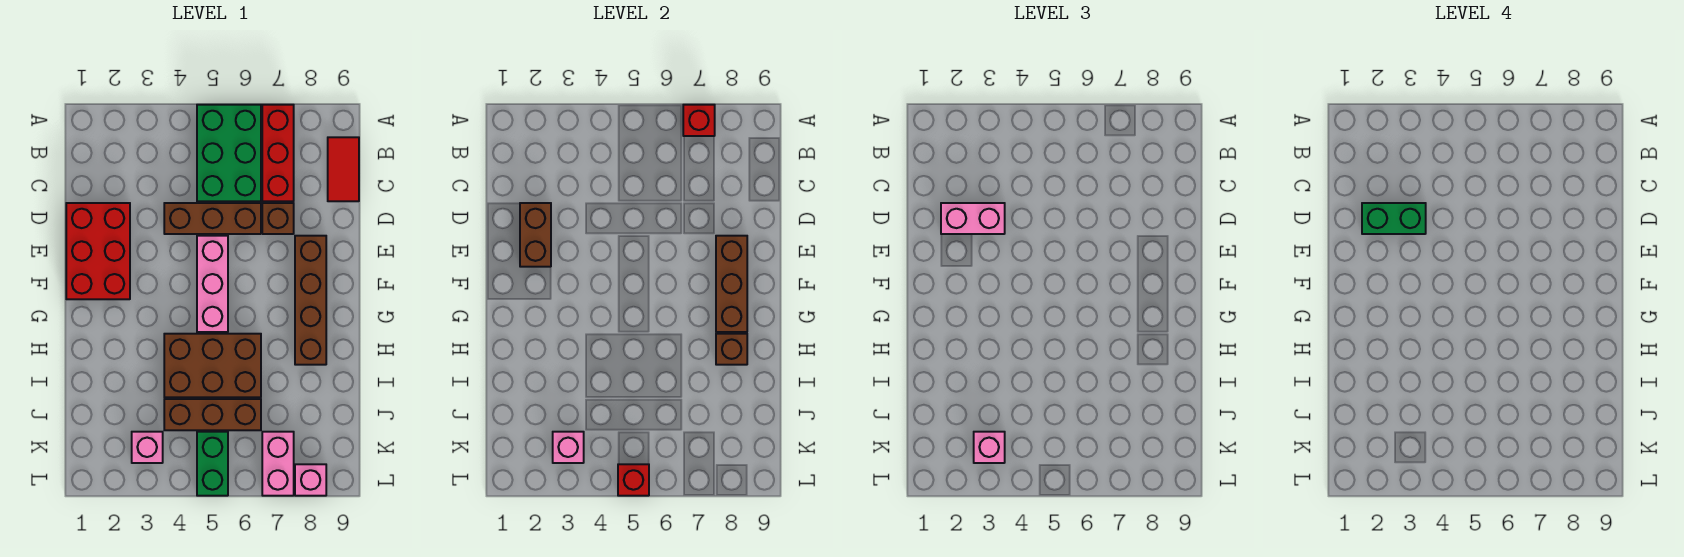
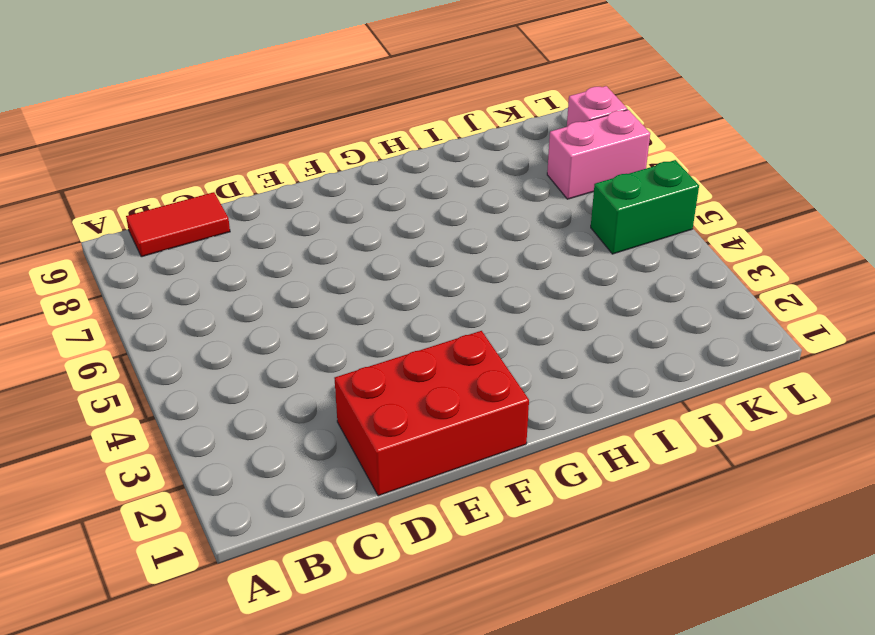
none -> green 2x3 brick [197,105,261,201]
none -> red 1x3 brick [262,105,294,201]
none -> brown 1x3 brick [164,203,261,234]

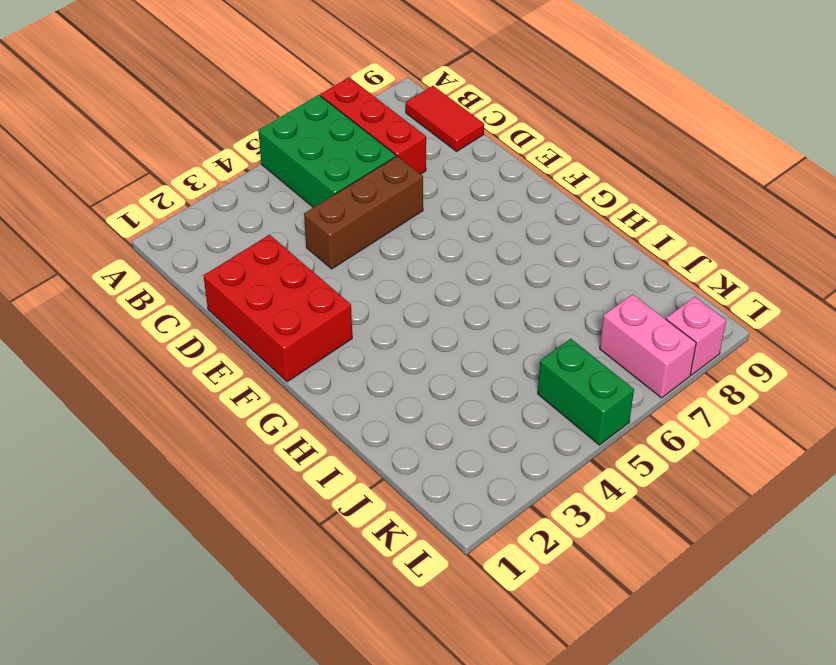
none -> brown 1x1 brick [262,203,294,234]
none -> pink 1x3 brick [197,236,228,332]
none -> brown 1x4 brick [295,236,326,365]

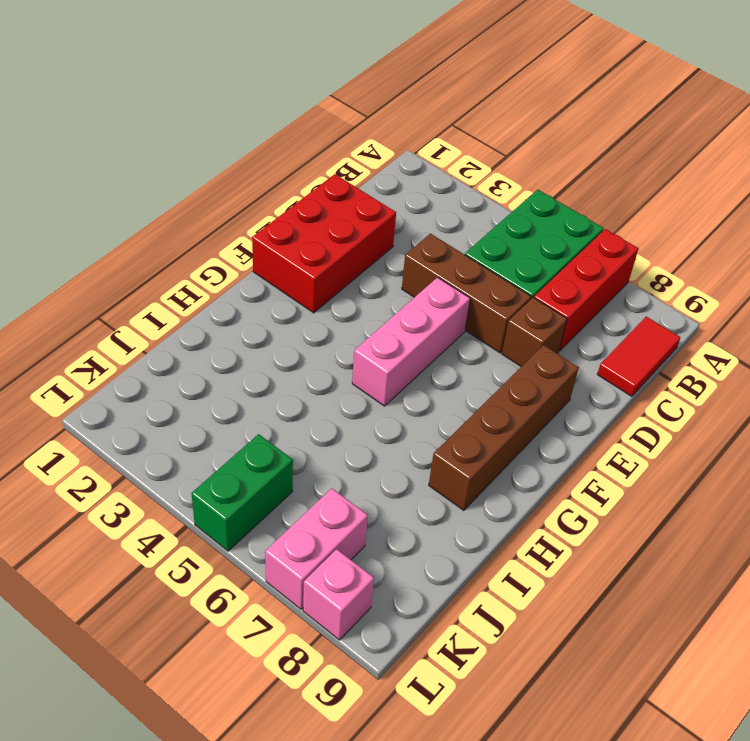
none -> brown 2x3 brick [164,334,261,397]
none -> brown 1x3 brick [164,399,261,430]
none -> pink 1x1 brick [132,432,163,463]

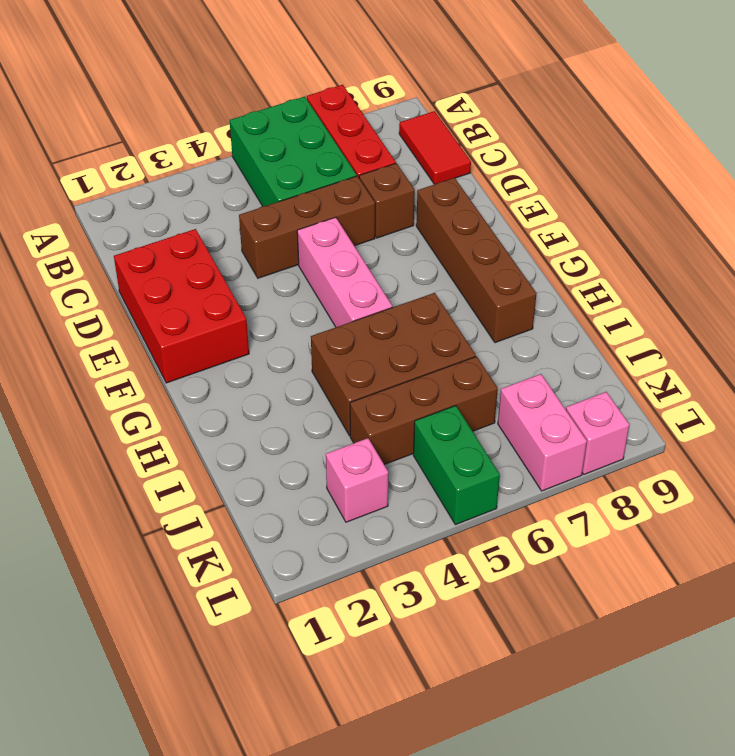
none -> red 1x1 brick [683,105,715,136]
none -> brown 1x2 brick [520,203,551,267]
none -> brown 1x3 brick [716,236,747,332]

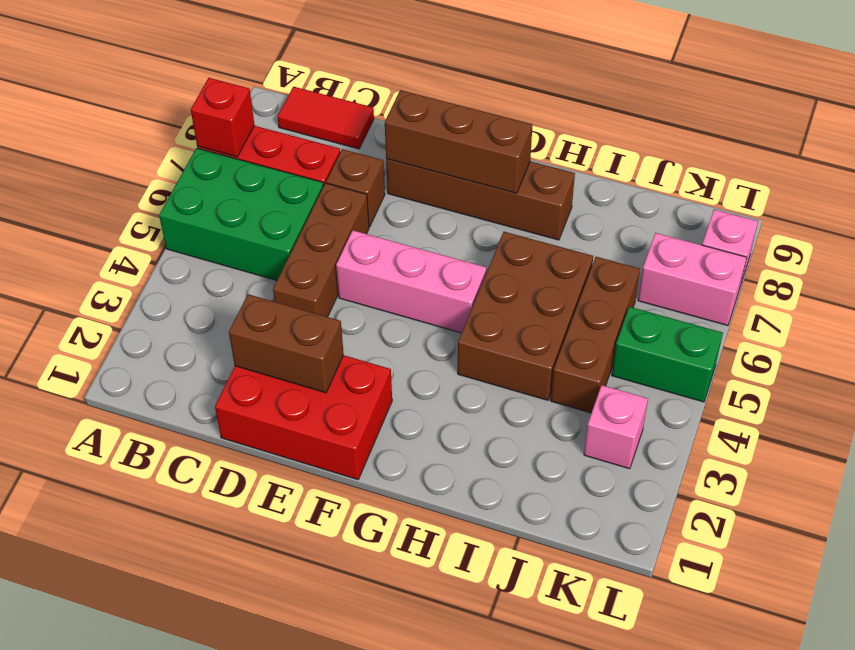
none -> brown 1x1 brick [716,334,747,365]
none -> pink 1x1 brick [553,432,584,463]
none -> red 1x1 brick [618,464,649,496]

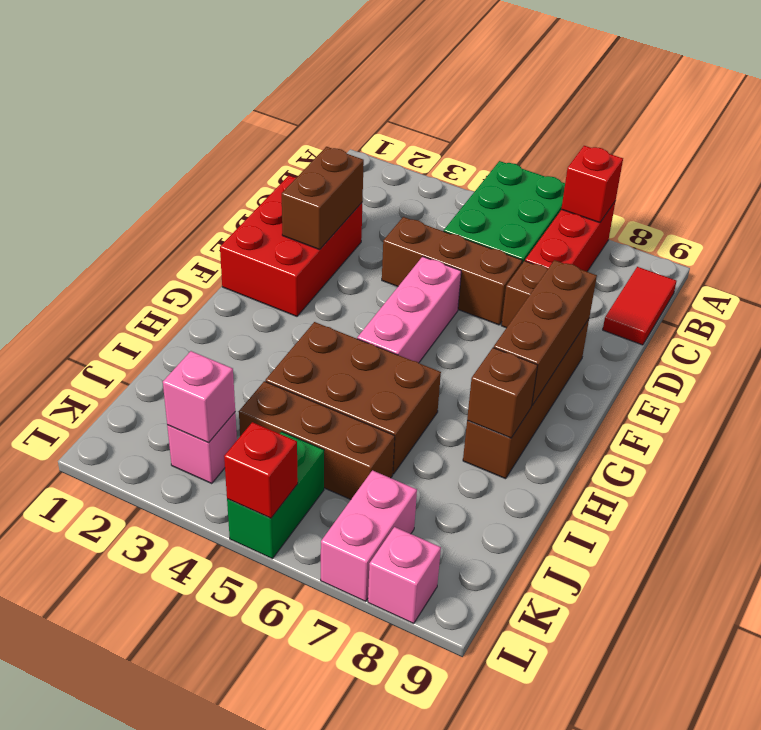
none -> pink 1x2 brick [941,203,1005,234]
none -> pink 1x1 brick [974,432,1005,463]
none -> green 1x2 brick [1362,203,1426,234]

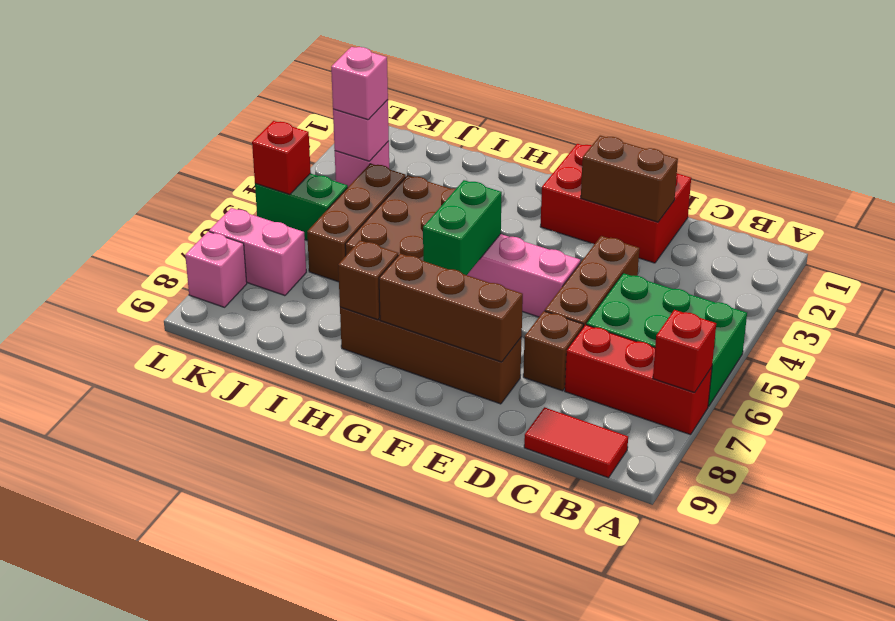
green 1x2 brick [423,180,502,275] -> green 1x2 brick moved to [1362,203,1426,234]
none -> pink 1x2 brick [941,203,1005,234]

